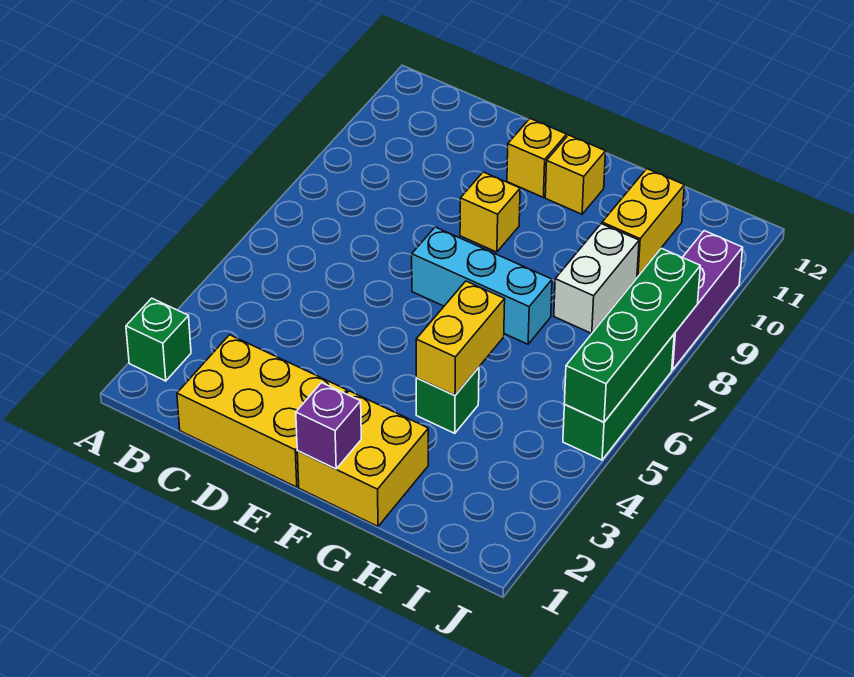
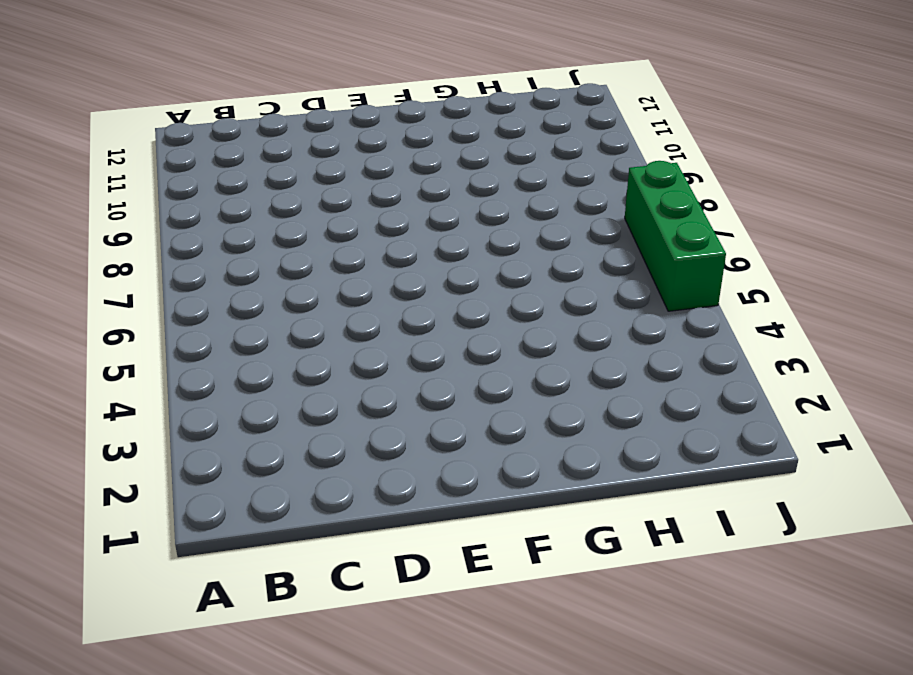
none -> green 1x1 brick [126,298,191,381]
none -> yellow 2x3 brick [177,335,347,487]
none -> cyan 1x3 brick [412,227,552,344]

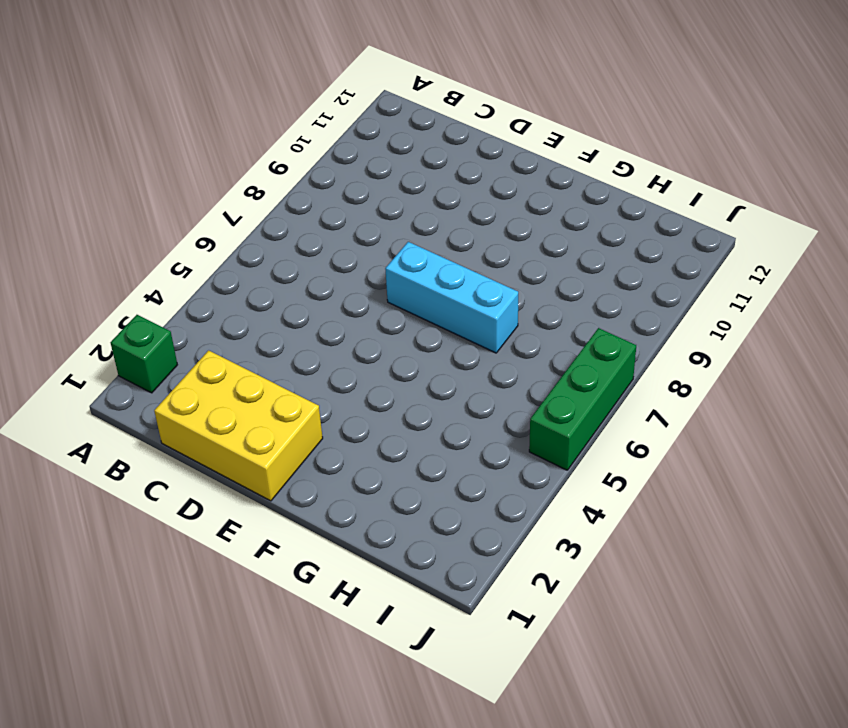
none -> yellow 1x1 brick [460,172,520,252]
none -> yellow 1x1 brick [507,119,567,197]
none -> yellow 2x2 brick [297,391,428,526]

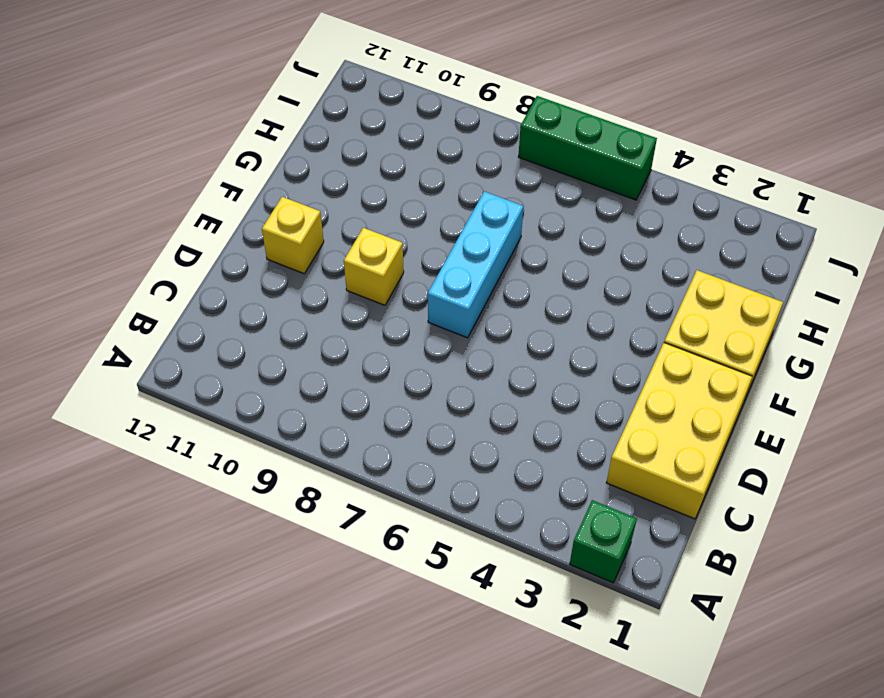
none -> yellow 1x1 brick [545,135,606,214]
none -> green 1x1 brick [416,368,479,433]
none -> white 1x2 brick [554,224,639,334]

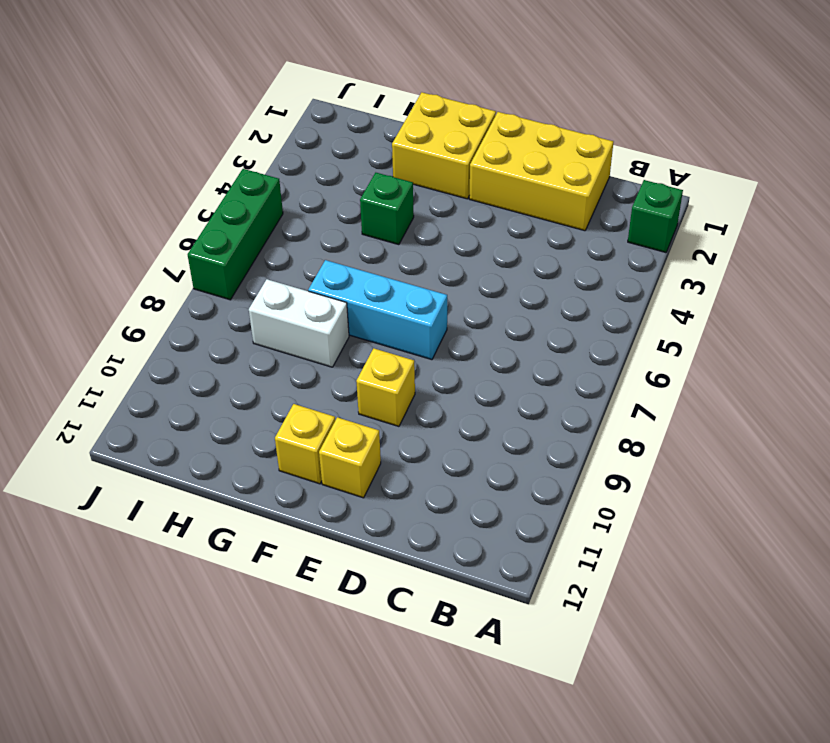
white 1x2 brick [249,279,349,367] -> white 1x2 brick turned to [554,224,639,334]
none -> yellow 1x2 brick [602,169,684,277]
none -> purple 1x3 brick [672,231,743,370]
none -> purple 1x1 brick [296,383,361,469]

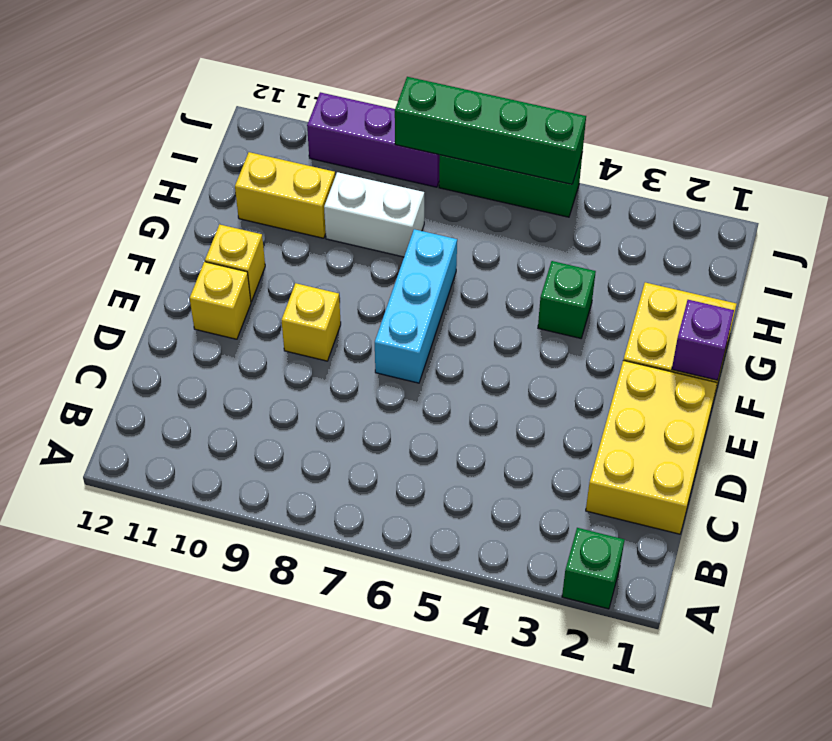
none -> yellow 1x2 brick [416,281,505,395]

